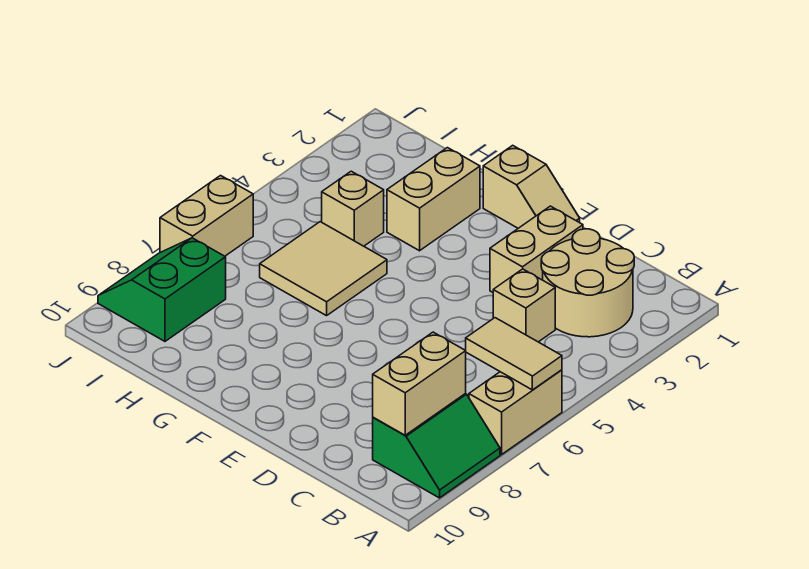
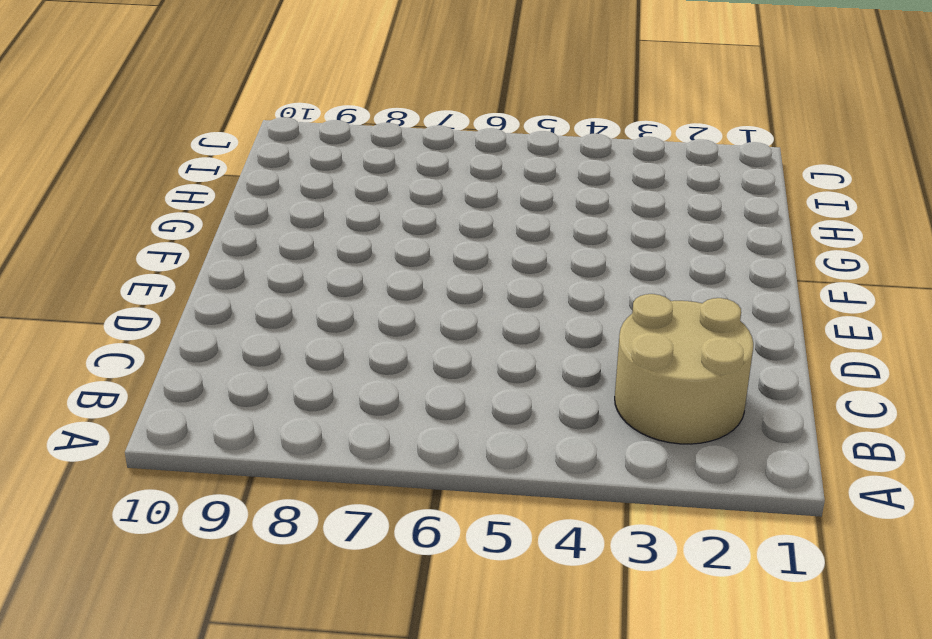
none -> tan 1x2 brick [469,370,562,455]
none -> green 2x2 slope [373,394,500,498]
none -> tan 1x1 brick [493,269,555,342]

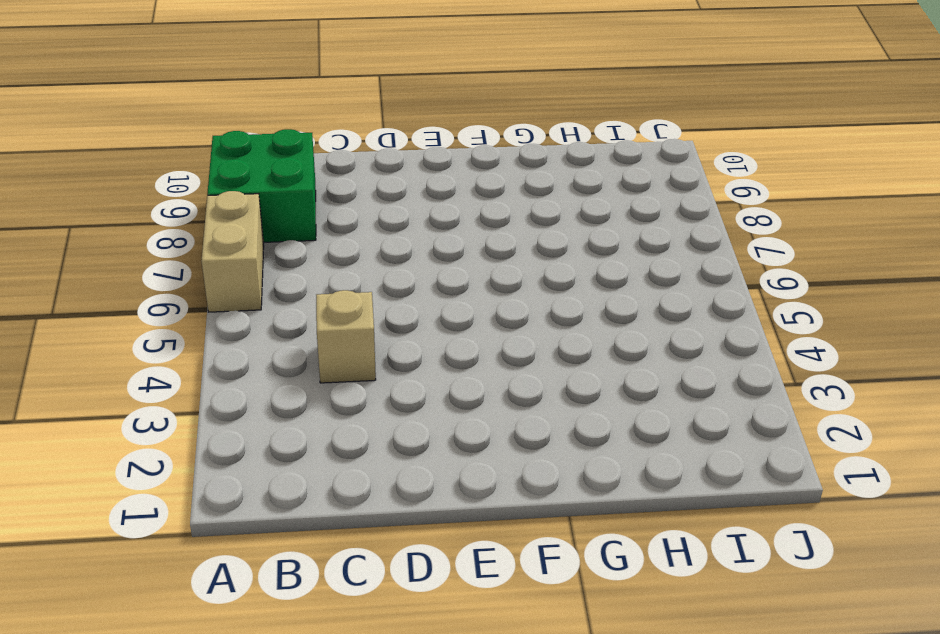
green 2x2 brick [207,129,316,242] -> green 2x2 slope [373,394,500,498]
none -> tan 2x2 round brick [541,229,634,337]
none -> tan 1x2 brick [490,206,583,292]
none -> tan 1x2 slope [483,145,580,228]

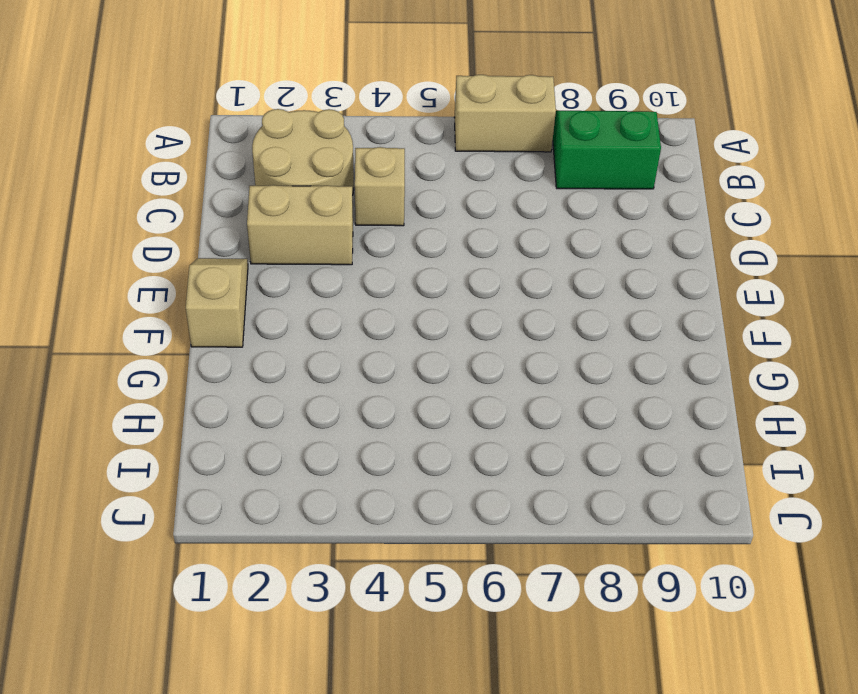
none -> tan 1x2 brick [387,148,480,251]
none -> tan 2x2 tile [260,222,387,316]
none -> tan 1x1 brick [322,171,384,246]

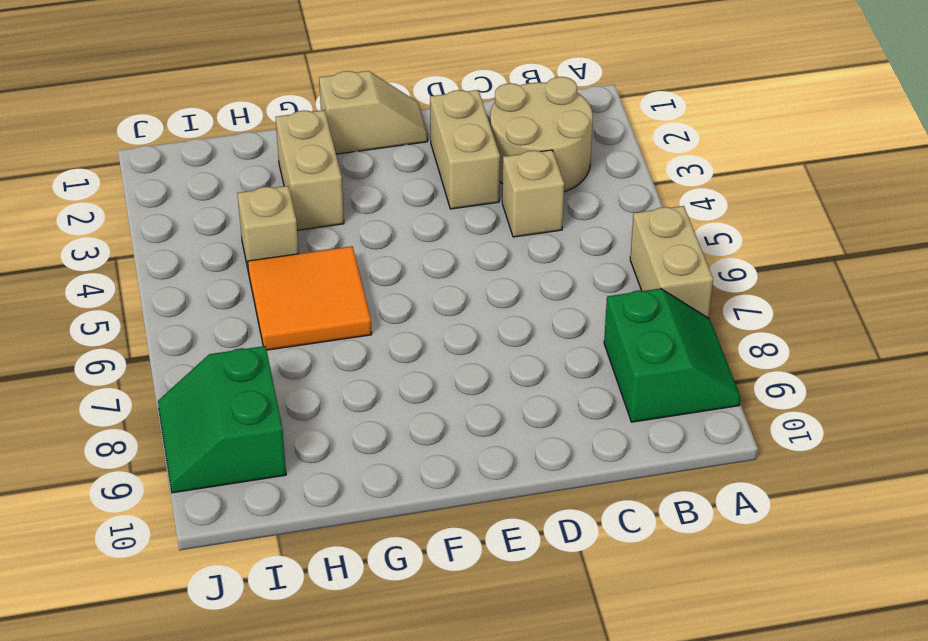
orange 2x2 tile [248,246,372,350] -> tan 2x2 tile [260,222,387,316]
none -> tan 1x2 brick [160,176,253,256]
none -> tan 1x2 tile [466,318,562,390]
none -> tan 1x2 brick [373,332,466,435]

